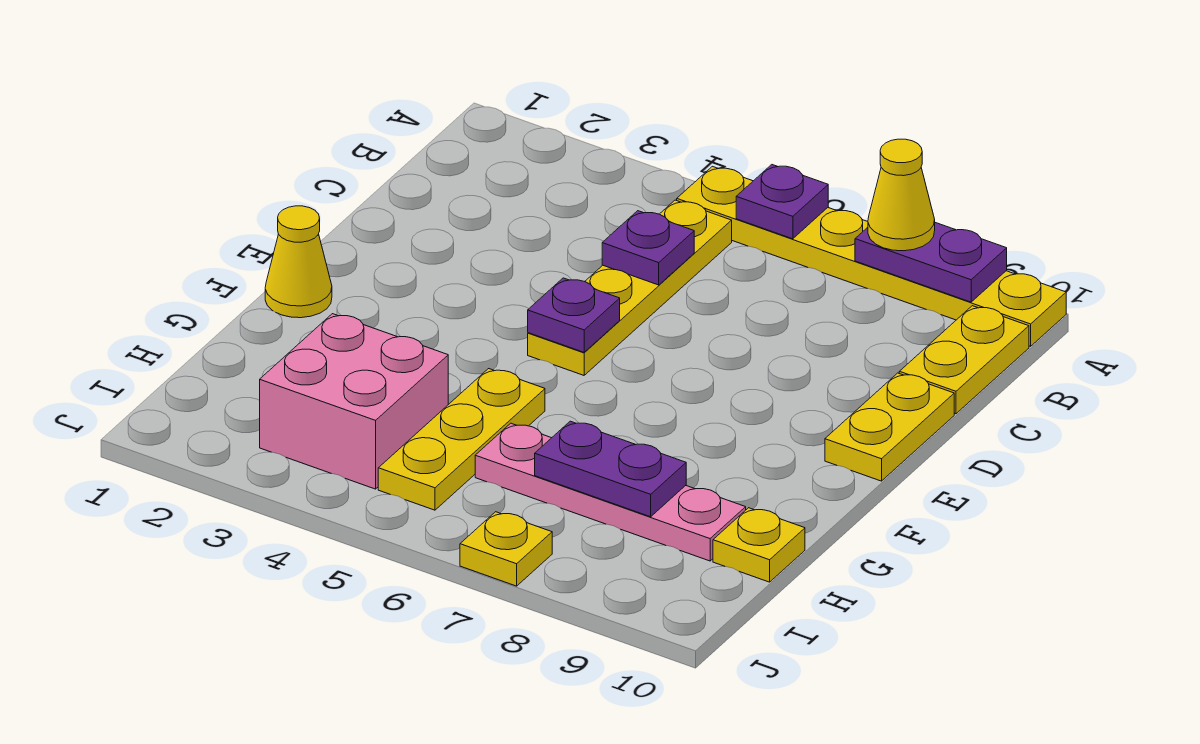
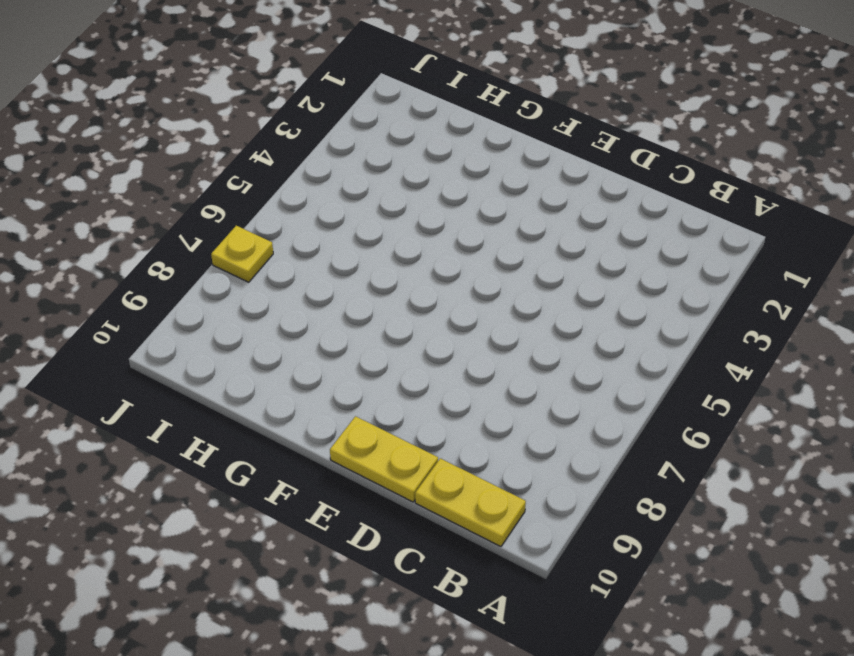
none -> yellow 1x6 plate [677,166,1066,346]
none -> yellow 1x4 plate [528,200,732,375]
none -> yellow 1x1 cone [265,206,332,318]

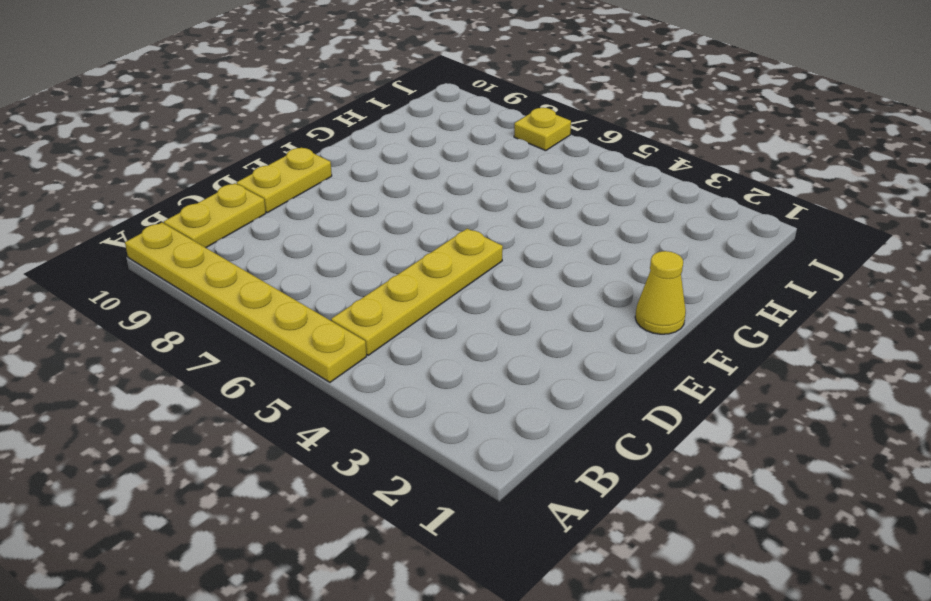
none -> yellow 1x3 plate [378,369,545,510]
none -> pink 2x2 brick [260,314,448,489]
none -> pink 1x4 plate [475,423,746,561]

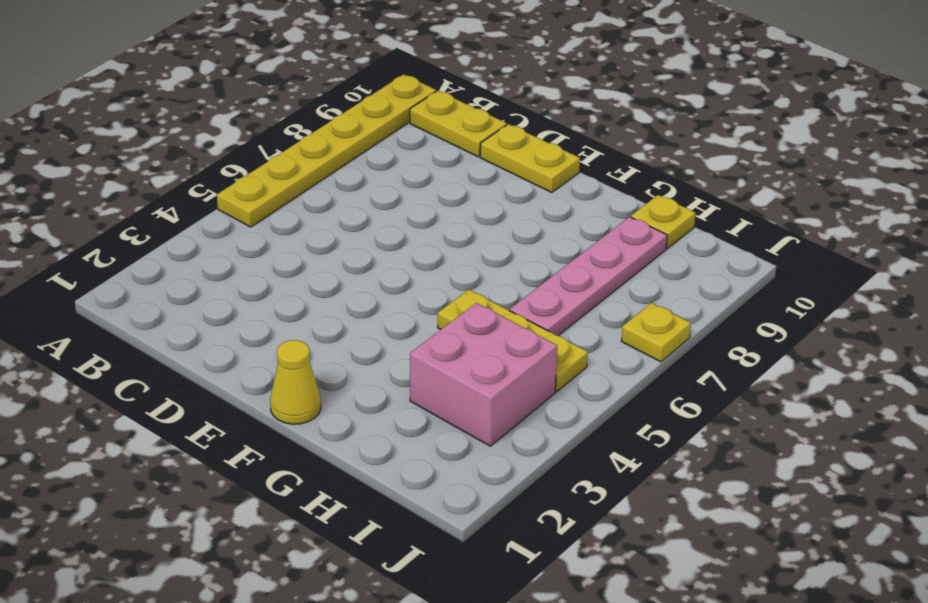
none -> yellow 1x4 plate [528,200,732,375]
none -> purple 1x1 plate [736,165,828,239]
none -> purple 1x2 plate [855,223,1007,302]

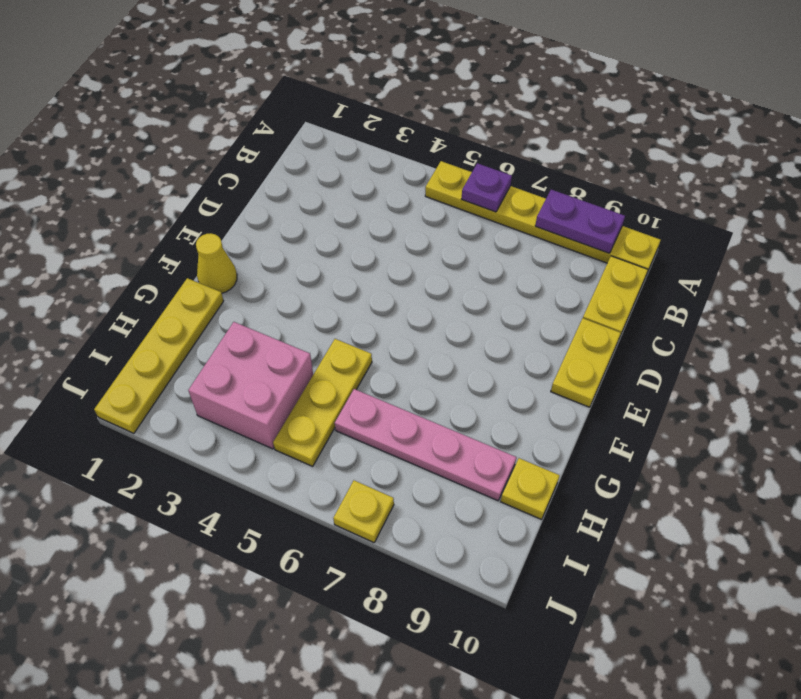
yellow 1x4 plate [94,278,224,433] -> yellow 1x4 plate moved to [528,200,732,375]
none -> purple 1x1 plate [602,211,694,285]
none -> purple 1x1 plate [528,278,620,352]
none -> purple 1x2 plate [535,421,686,517]

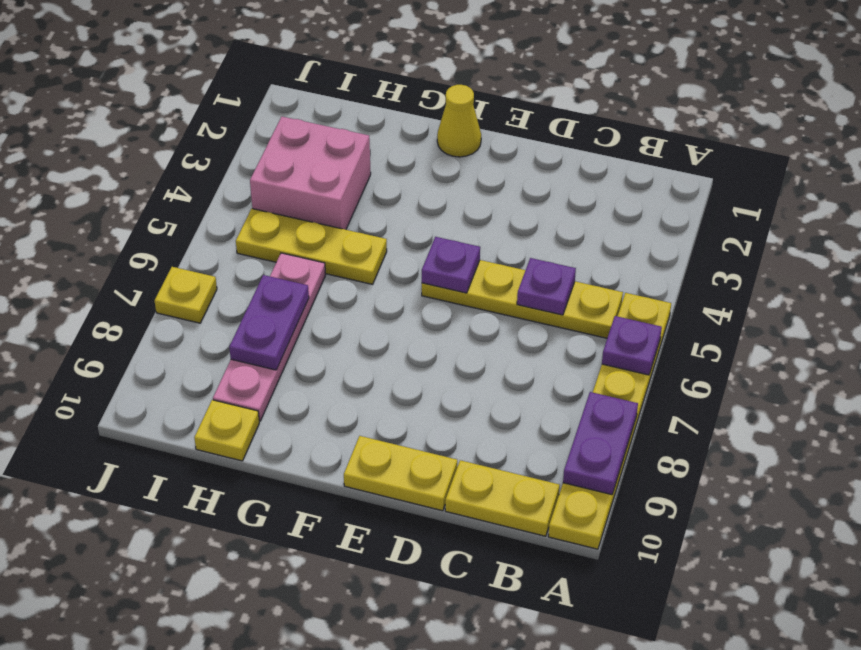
none -> yellow 1x1 cone [868,139,935,251]

